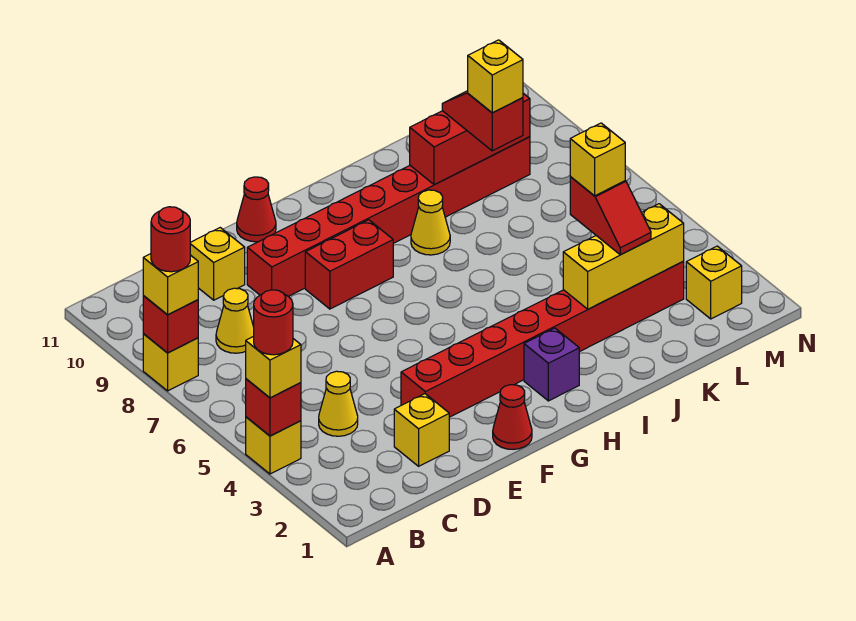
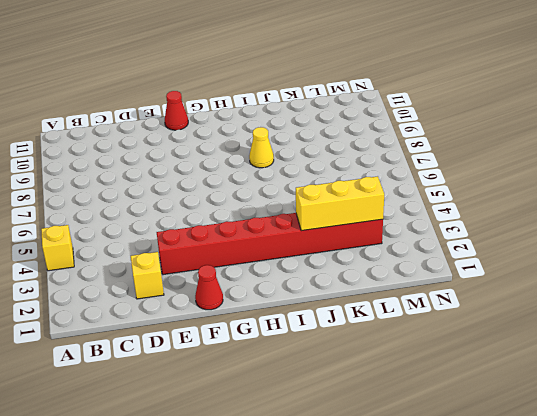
none -> yellow 1x1 brick [143,333,198,391]
none -> yellow 1x1 cone [319,371,358,436]
none -> yellow 1x1 cone [216,288,254,353]

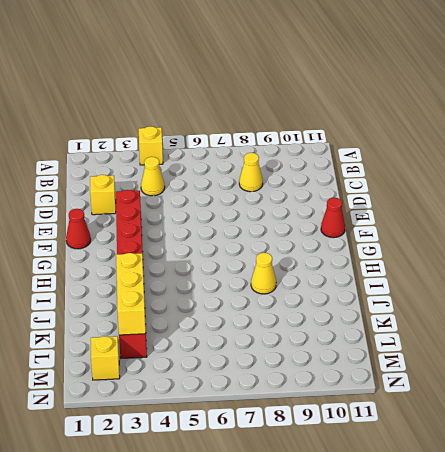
none -> yellow 1x1 brick [143,333,198,391]
none -> yellow 1x1 brick [190,228,245,300]
none -> red 1x8 brick [247,137,530,296]

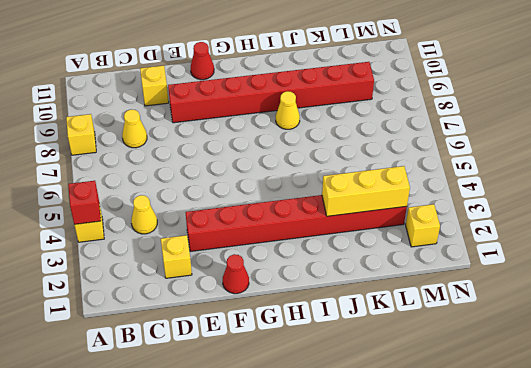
none -> red 1x2 brick [305,220,393,309]
none -> purple 1x1 brick [524,328,579,401]
none -> red 1x1 brick [143,296,198,353]

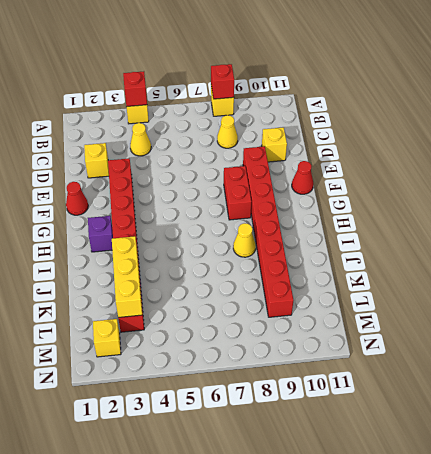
none -> red 1x3 brick [410,93,530,185]
none -> yellow 1x1 brick [246,336,301,398]
none -> yellow 1x1 brick [143,254,198,315]

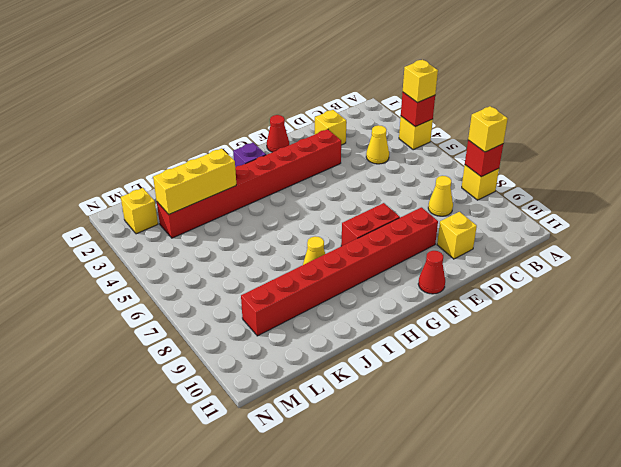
none -> red 1x3 brick [410,93,530,185]
none -> red 1x2 slope [570,176,651,255]
none -> red 1x2 slope [442,91,523,151]

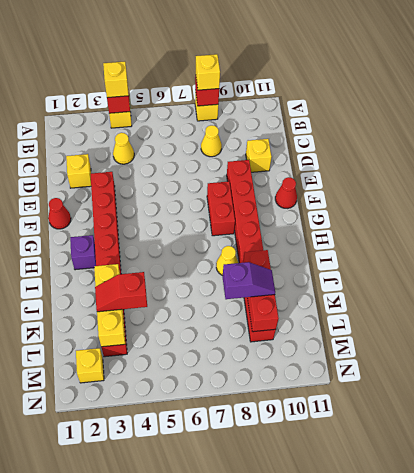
purple 1x2 slope [223,262,275,299] -> red 1x2 slope [442,91,523,151]
none -> red 1x1 round brick [254,290,293,355]
none -> red 1x1 round brick [151,207,190,272]
none -> yellow 1x1 brick [570,123,625,196]

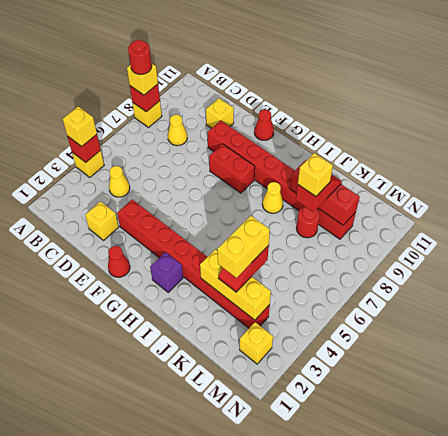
yellow 1x2 brick [217,216,270,278] -> yellow 1x1 brick [570,123,625,196]
red 1x1 round brick [296,206,320,238] -> red 1x1 round brick moved to [254,290,293,355]

